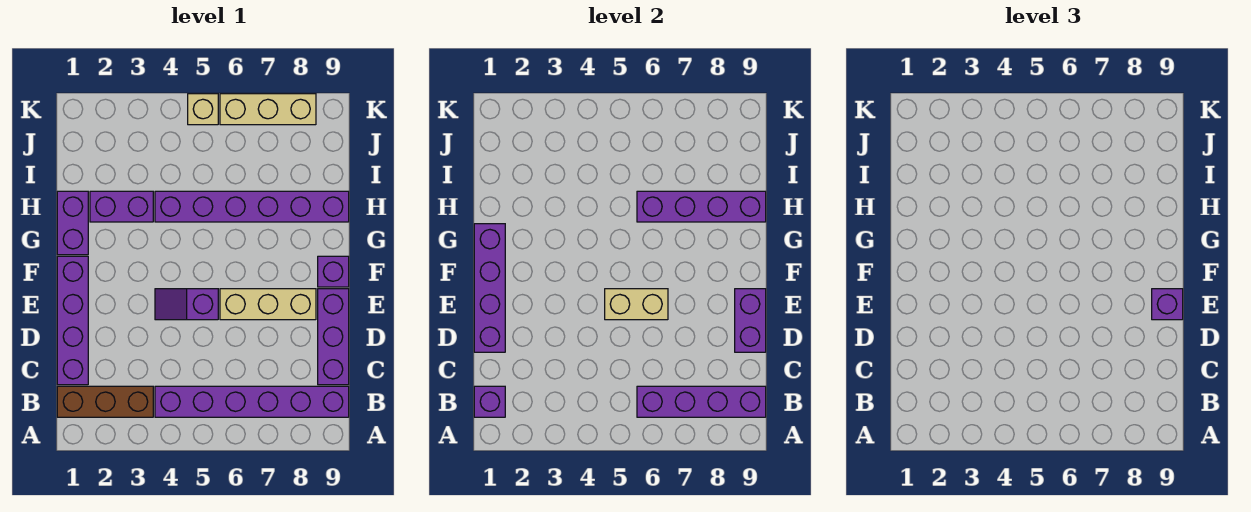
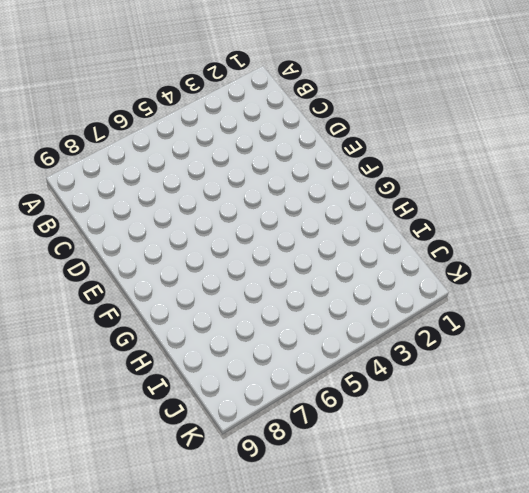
none -> brown 1x3 brick [57,386,153,417]
none -> purple 1x6 brick [155,386,349,417]
none -> purple 1x4 brick [57,256,88,385]

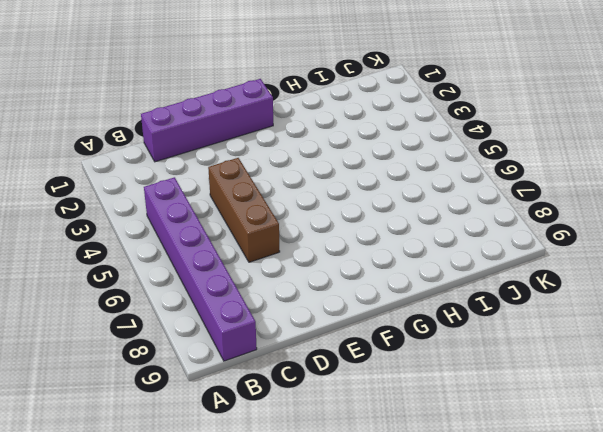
brown 1x3 brick [208,158,280,262] -> brown 1x3 brick moved to [57,386,153,417]
none -> purple 1x3 brick [318,289,349,385]
none -> purple 1x2 slope [155,289,218,320]
none -> tan 1x3 brick [220,289,316,320]

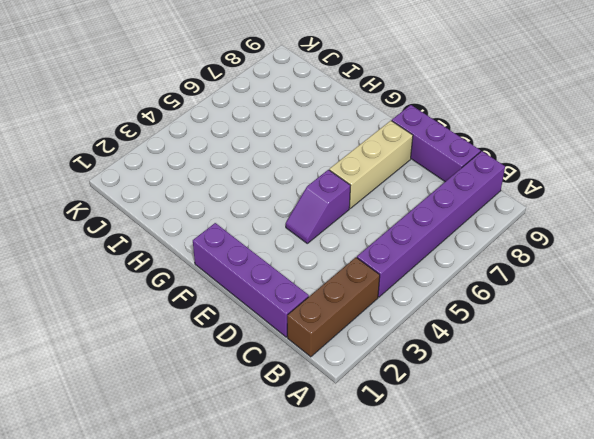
none -> purple 1x1 brick [318,256,349,287]
none -> purple 1x2 brick [57,191,88,255]
none -> purple 1x2 brick [90,191,153,222]

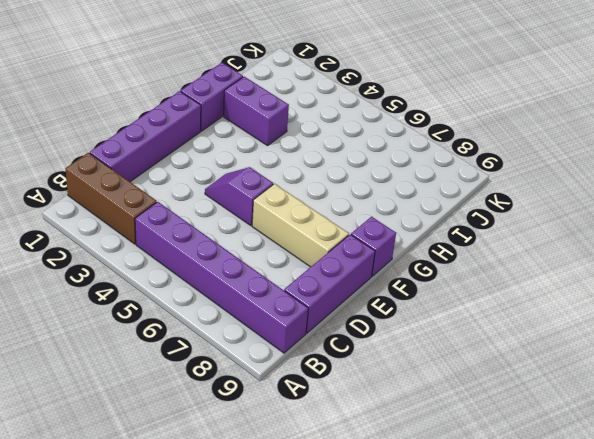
none -> purple 1x6 brick [155,191,349,222]
none -> tan 1x1 brick [188,94,218,125]
none -> tan 1x3 brick [220,94,316,125]

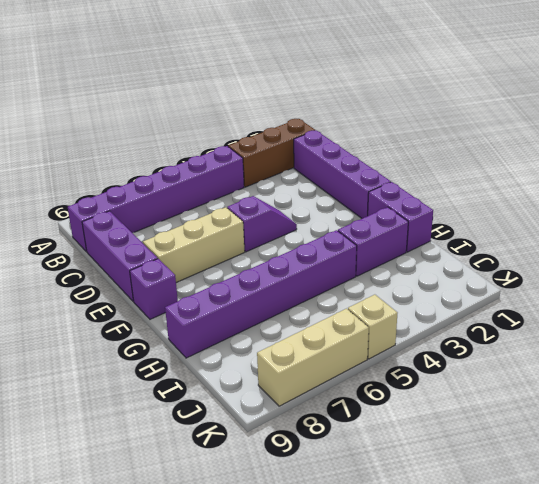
none -> purple 1x1 brick [474,386,505,417]
none -> purple 1x4 brick [637,386,766,417]
none -> purple 1x4 brick [474,224,505,352]

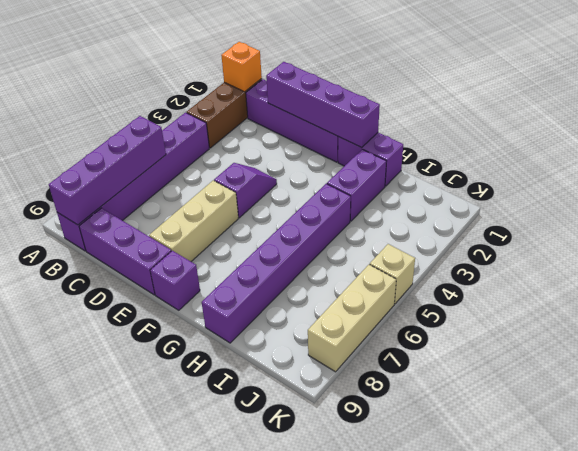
orange 1x1 brick [221,42,262,92] -> purple 1x1 brick [474,386,505,417]
none -> purple 1x2 brick [735,289,766,352]
none -> tan 1x2 brick [605,289,668,320]
none -> purple 1x4 brick [637,191,766,222]

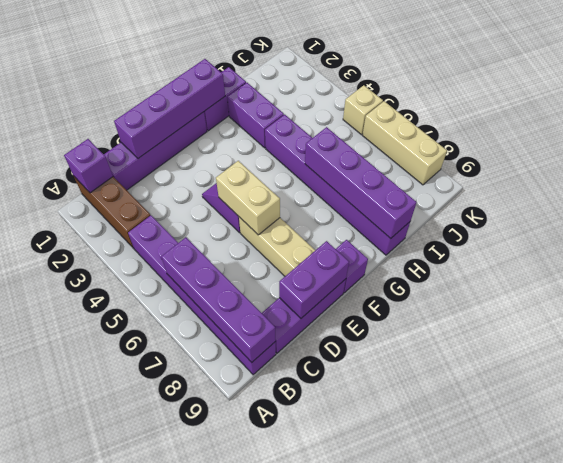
none -> purple 1x1 brick [1152,289,1183,320]

